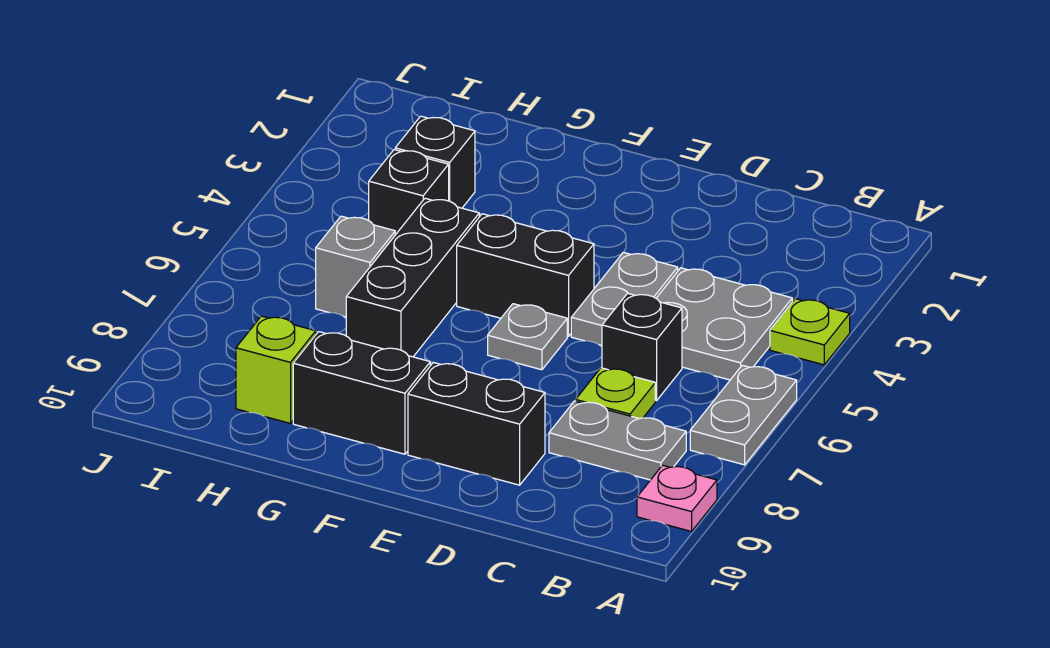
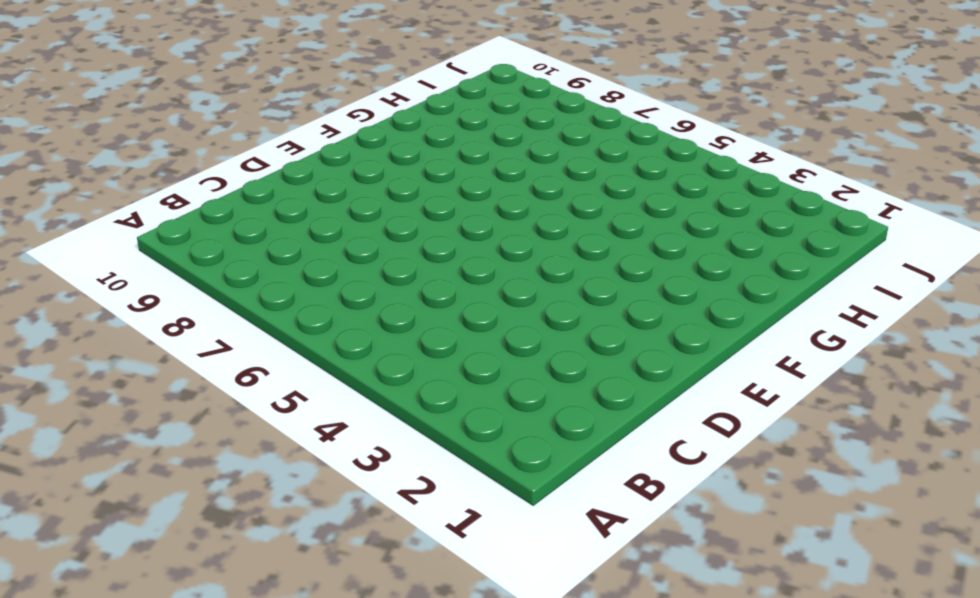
none -> lime 1x1 plate [770,299,850,365]
none -> grey 1x2 plate [690,365,797,465]
none -> pink 1x1 plate [637,465,717,531]

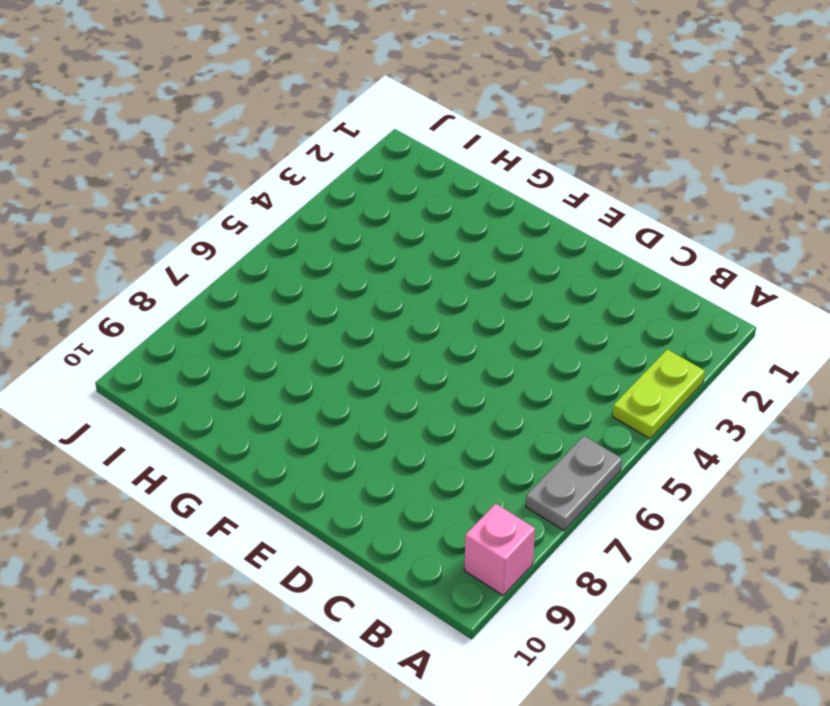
lime 1x2 plate [612,349,705,439] -> lime 1x1 plate [770,299,850,365]
pink 1x1 brick [464,504,535,595] -> pink 1x1 plate [637,465,717,531]
none -> grey 2x2 plate [656,268,792,380]
none -> grey 1x2 plate [549,401,686,480]
none -> black 1x1 brick [602,293,682,401]

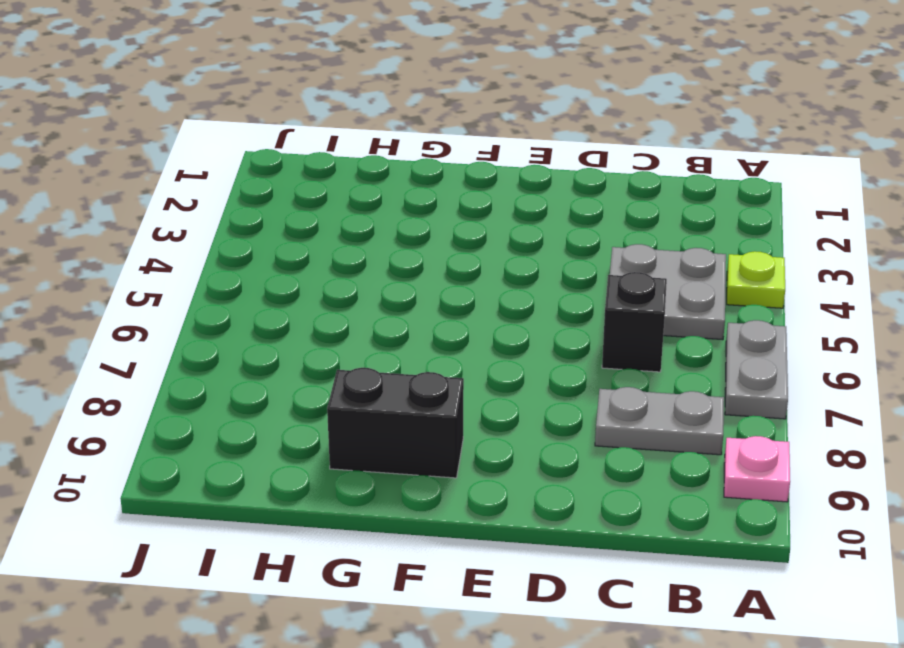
none -> lime 1x1 plate [576,368,655,419]
none -> grey 1x2 plate [571,252,678,345]
none -> black 1x2 brick [408,362,545,485]

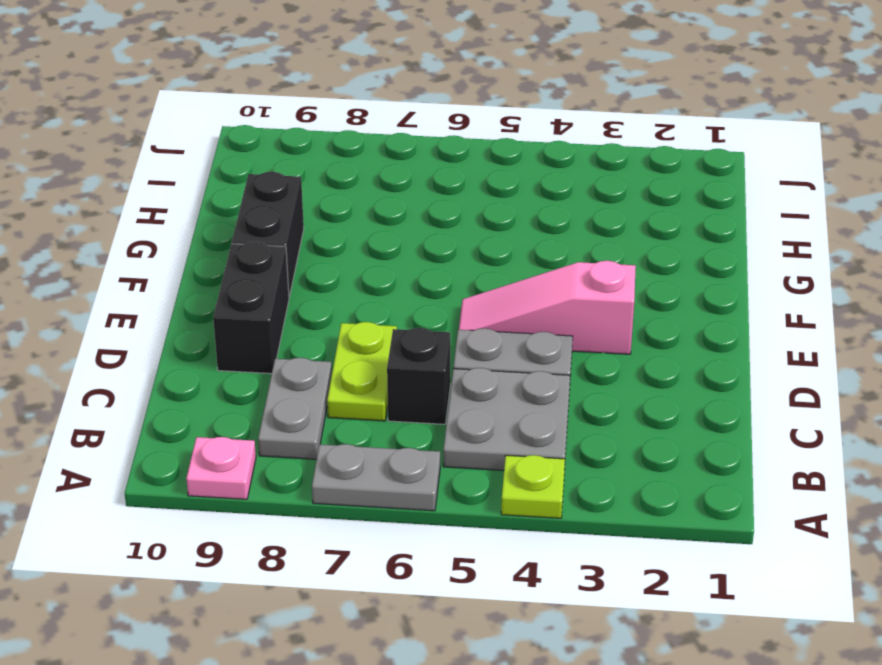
lime 1x2 plate [327,322,397,421] -> lime 1x1 plate [576,368,655,419]
pink 1x3 slope [459,261,636,354] -> black 1x2 brick [457,214,594,336]
none -> grey 1x1 plate [488,304,567,370]
none -> black 1x3 brick [346,198,479,357]
none -> black 1x1 brick [395,116,475,208]

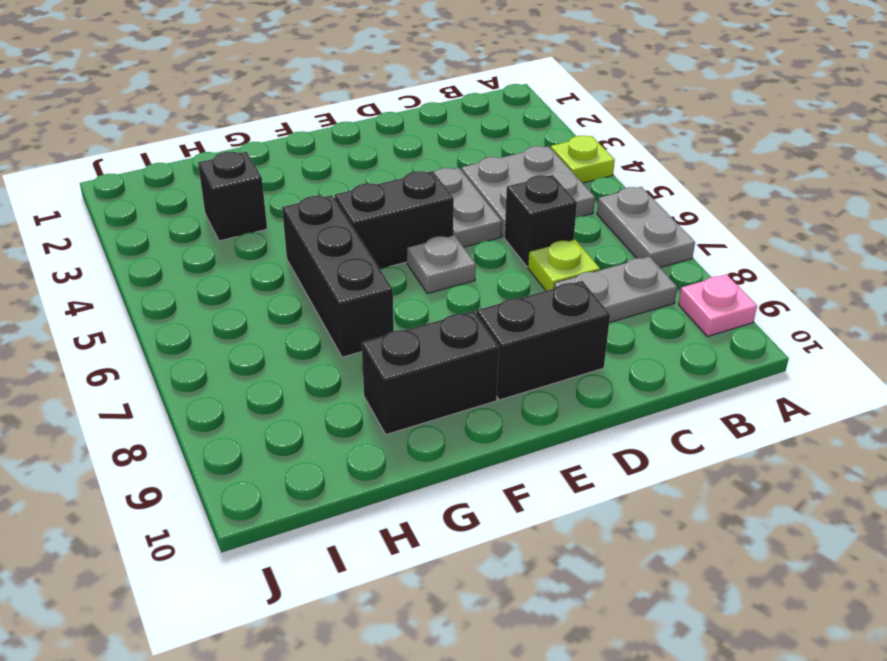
none -> black 1x1 brick [369,150,449,235]
none -> grey 1x1 brick [316,216,395,317]
none -> lime 1x1 brick [236,316,316,423]

